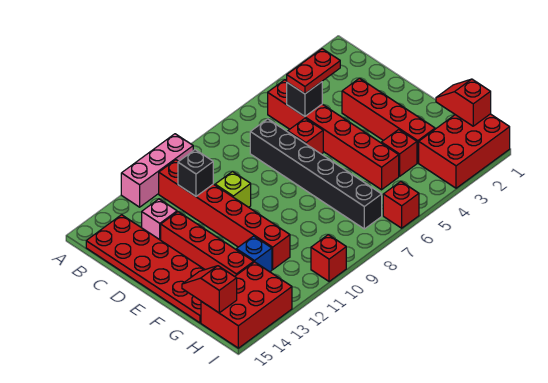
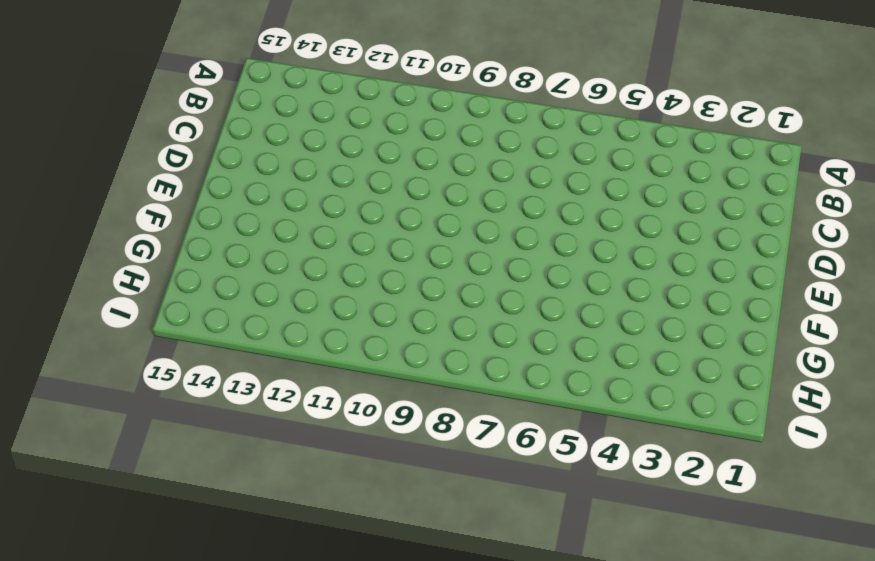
none -> pink 1x3 brick [121,134,193,207]
none -> red 1x6 brick [268,80,399,190]
none -> red 1x6 brick [159,160,290,269]

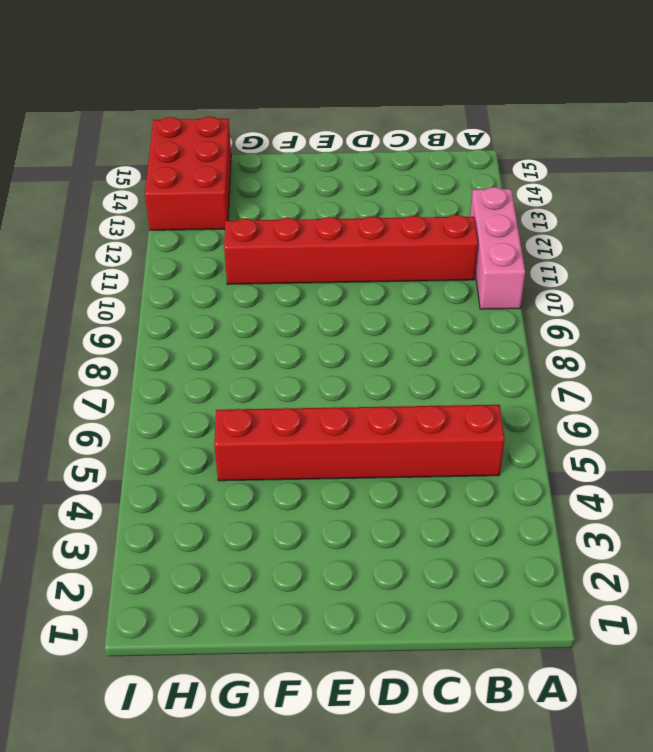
none -> red 2x6 plate [86,215,205,323]
none -> black 1x6 brick [250,119,382,229]
none -> pink 1x1 brick [142,199,177,240]

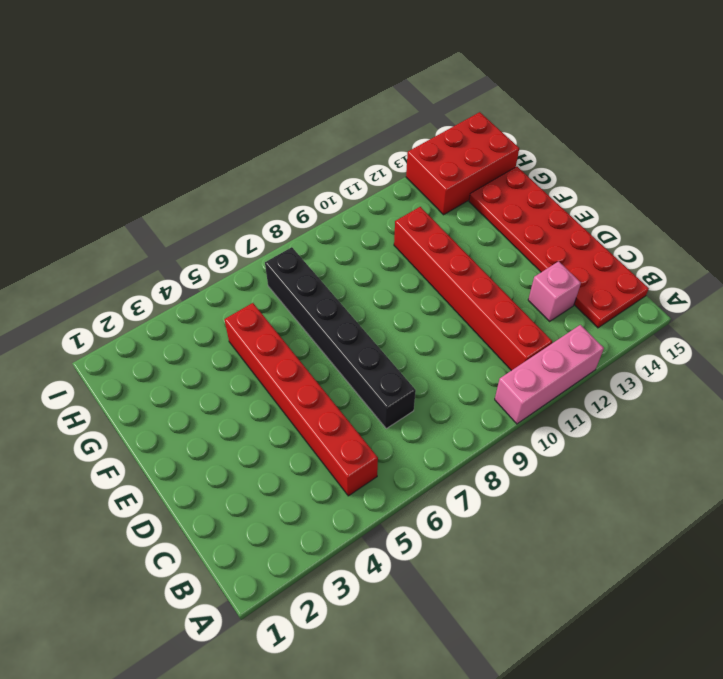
none -> red 1x4 brick [342,78,435,163]
none -> red 1x1 brick [288,118,323,154]
none -> lime 1x1 brick [215,171,251,207]

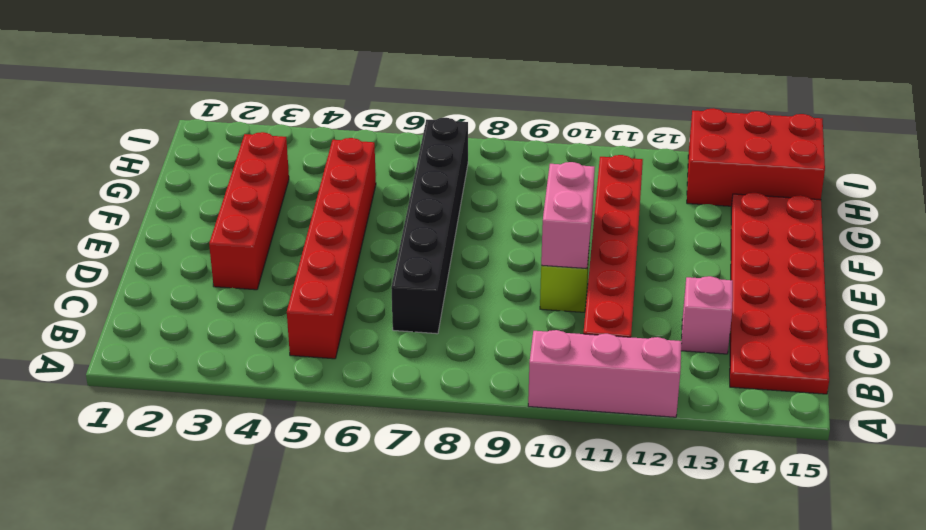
pink 1x2 brick [541,162,595,268] -> none
none -> red 1x1 brick [288,118,323,154]
none -> red 1x4 brick [161,212,254,276]
none -> red 1x1 brick [381,130,417,176]

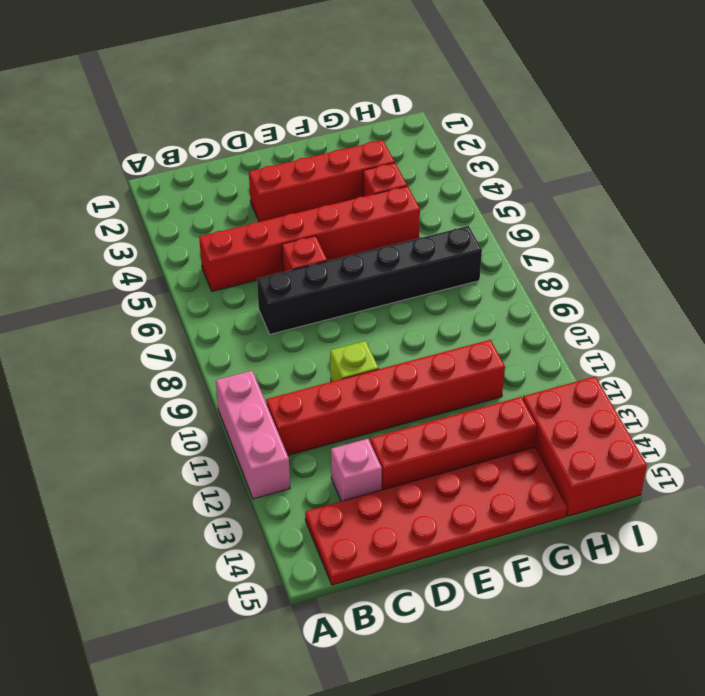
none -> blue 1x1 brick [236,236,272,272]
none -> red 2x3 brick [419,114,510,188]
none -> red 1x1 brick [383,181,419,228]

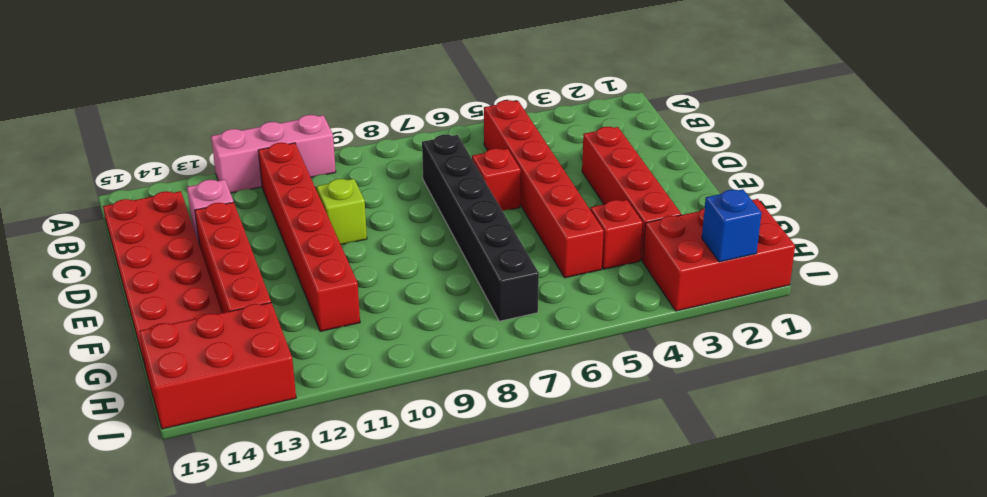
blue 1x1 brick [702,189,762,262] -> blue 1x1 brick moved to [236,236,272,272]
none -> red 1x1 brick [383,181,419,228]
none -> red 1x1 brick [311,235,346,282]
none -> black 1x1 brick [287,82,322,116]

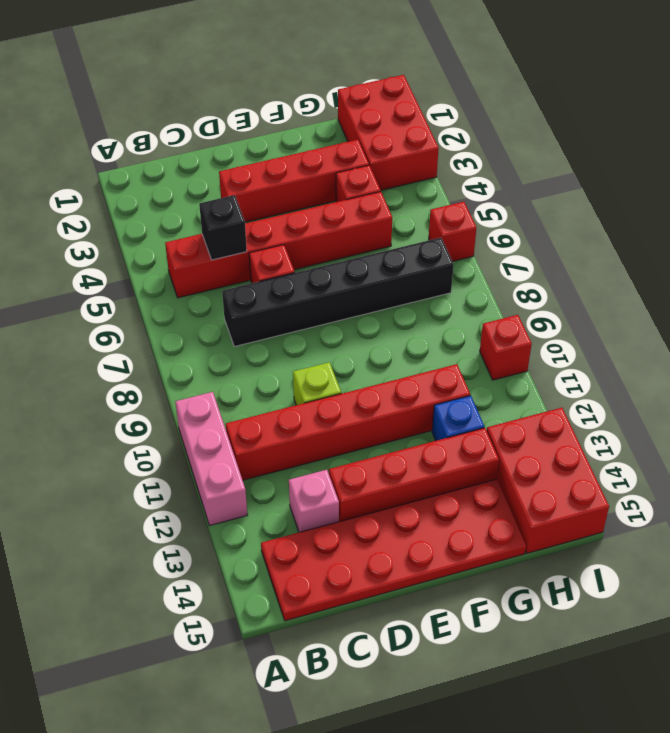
none -> black 1x1 brick [178,150,213,196]
none -> red 1x2 slope [436,79,491,126]
none -> red 1x2 slope [182,266,237,313]

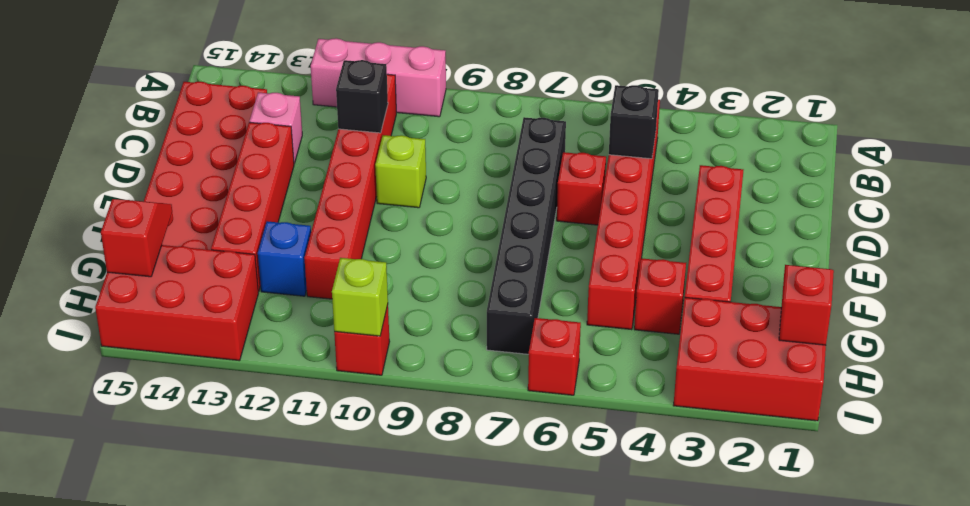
lime 1x1 brick [332,258,388,336] -> none
none -> red 1x2 plate [287,49,340,94]

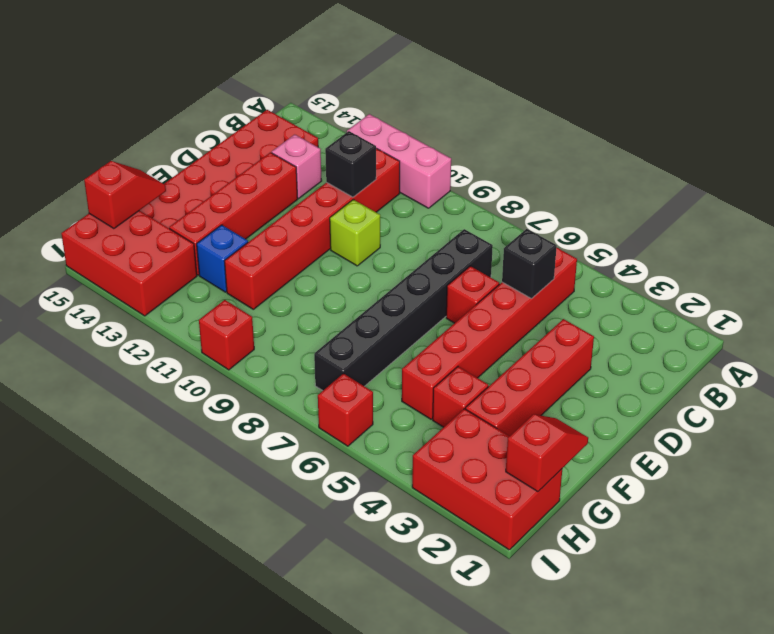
none -> red 1x2 plate [287,49,340,94]

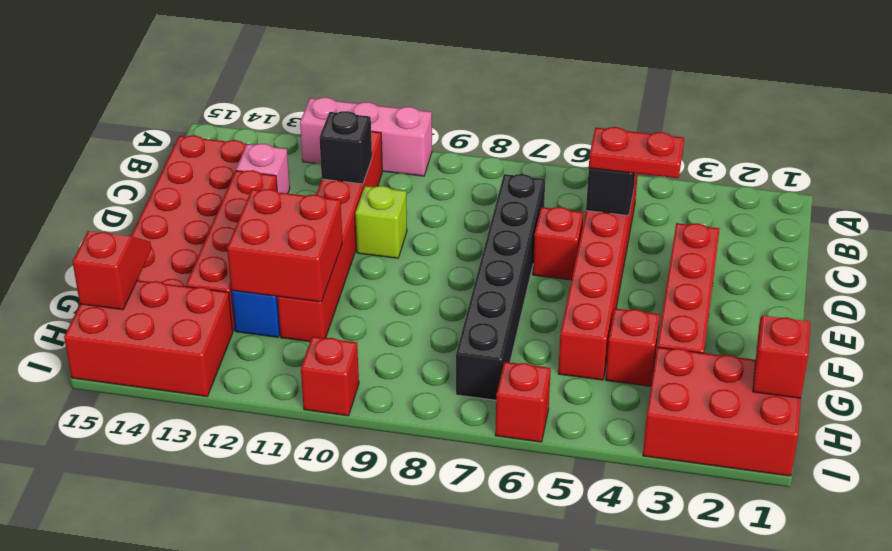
red 2x2 brick [227,189,342,302] -> none

